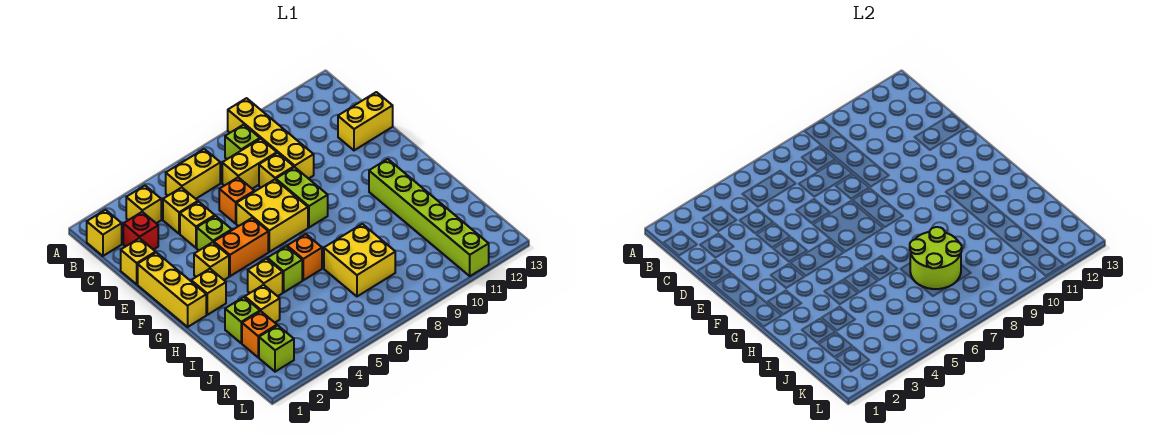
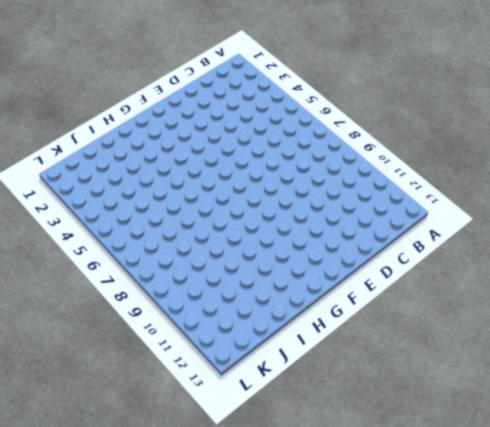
none -> yellow 1x4 brick [228,98,314,179]
none -> yellow 1x1 brick [87,210,122,256]
none -> yellow 1x1 brick [126,186,161,223]
none -> yellow 1x2 brick [166,149,220,199]

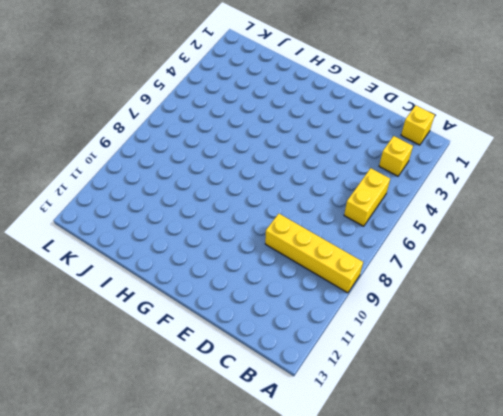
none -> lime 1x1 brick [225,125,260,159]
none -> red 1x1 brick [123,212,158,250]
none -> yellow 1x1 brick [163,187,198,234]
none -> yellow 1x2 brick [222,139,277,189]

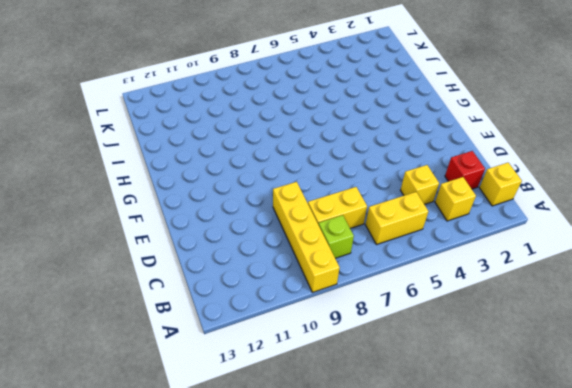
none -> yellow 1x1 brick [121,238,156,284]
none -> yellow 1x1 brick [180,202,215,248]
none -> orange 1x1 brick [219,177,254,223]
none -> yellow 1x1 brick [259,153,294,187]

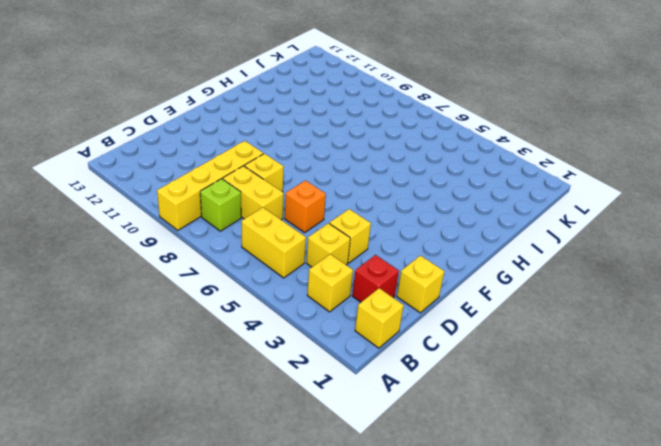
none -> yellow 1x2 brick [338,92,393,150]
none -> yellow 1x3 brick [138,252,206,327]
none -> lime 1x1 brick [197,216,232,250]
none -> yellow 2x2 brick [236,179,308,252]

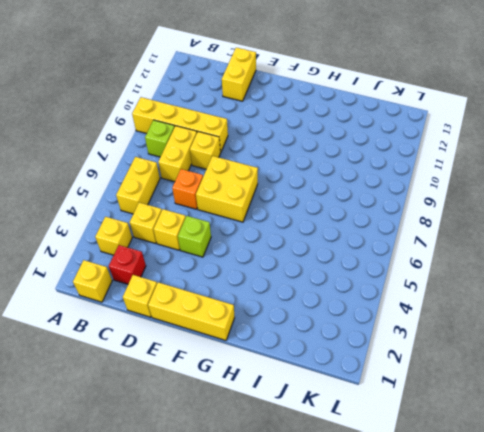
none -> lime 1x2 brick [276,167,328,227]
none -> yellow 1x1 brick [194,242,229,280]
none -> orange 1x2 brick [214,218,268,276]
none -> yellow 1x1 brick [191,269,226,315]

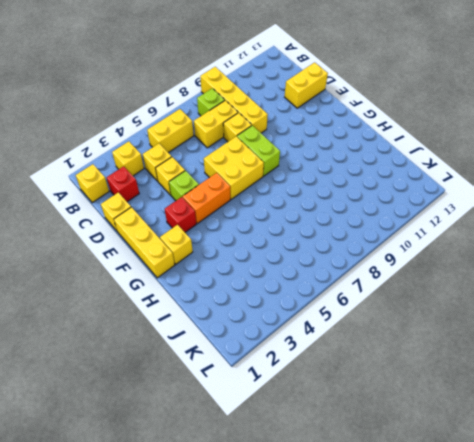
red 1x1 brick [165,197,196,232] -> yellow 1x1 brick [194,242,229,280]
none -> orange 1x1 brick [219,177,254,223]
none -> lime 1x6 brick [369,159,489,276]
none -> yellow 1x1 brick [248,259,283,296]
none -> lime 1x1 brick [267,246,302,292]

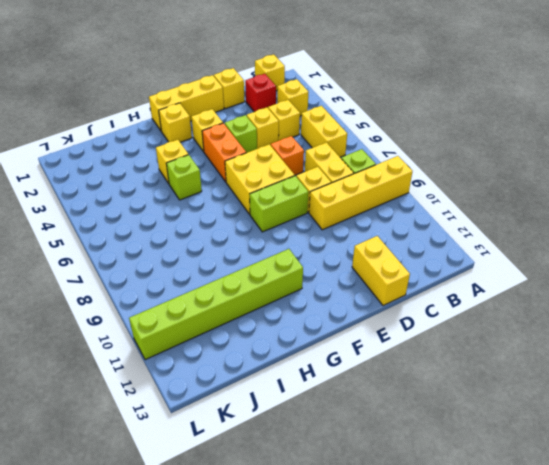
none -> orange 1x1 brick [287,234,322,280]
none -> lime 1x1 brick [225,297,260,343]
none -> yellow 1x1 brick [245,285,280,323]
none -> yellow 2x2 brick [324,224,395,296]

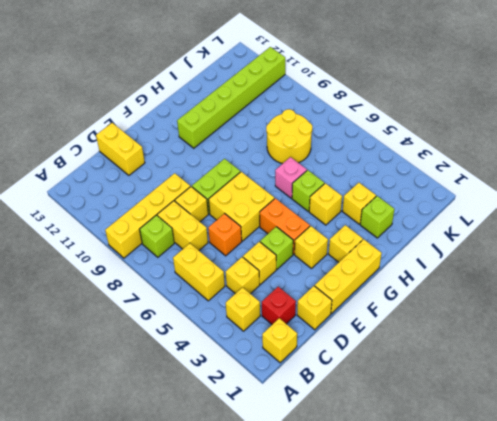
pink 1x1 brick [275,157,307,198] -> orange 1x1 brick [287,234,322,280]
yellow 2x2 round brick [266,109,312,164] -> yellow 2x2 brick [324,224,395,296]
none -> orange 1x1 brick [242,311,277,357]
none -> lime 1x1 brick [259,325,294,372]
none -> lime 2x2 round brick [910,227,962,289]

